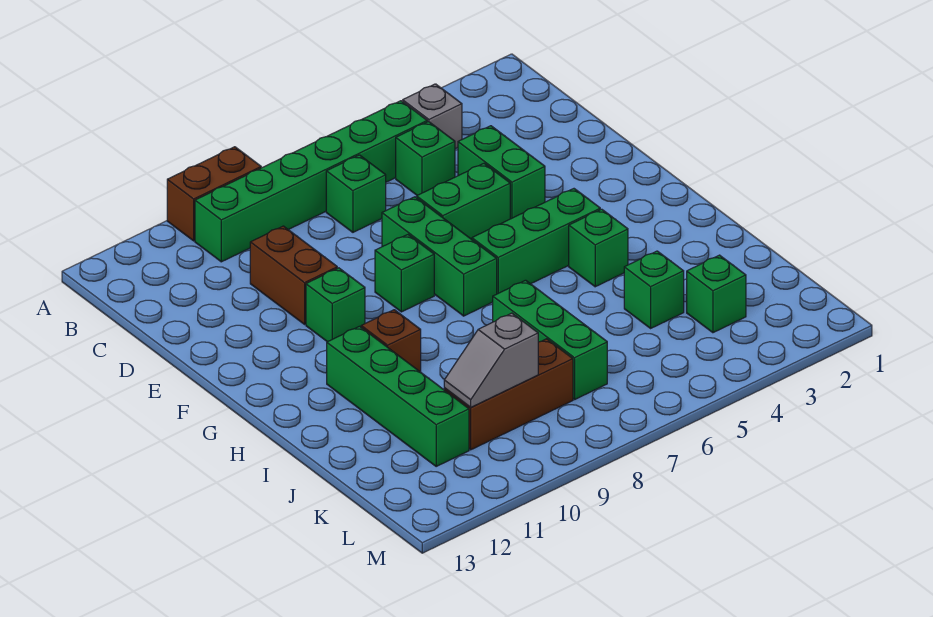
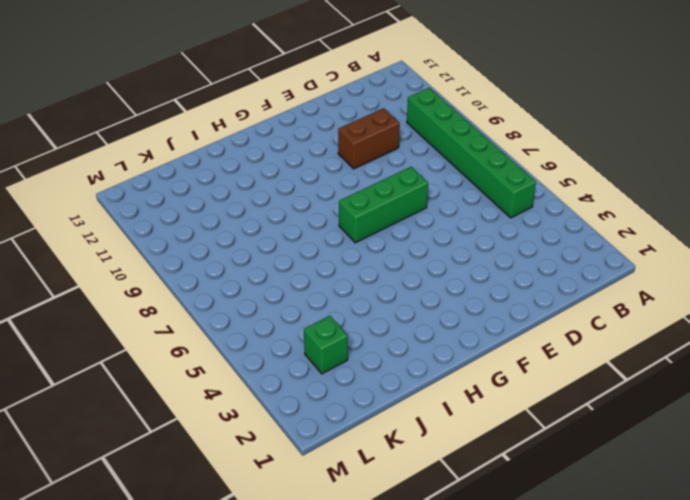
none -> brown 1x2 brick [167,147,261,241]
none -> grey 1x1 brick [403,84,462,149]
none -> green 1x1 brick [396,122,455,195]

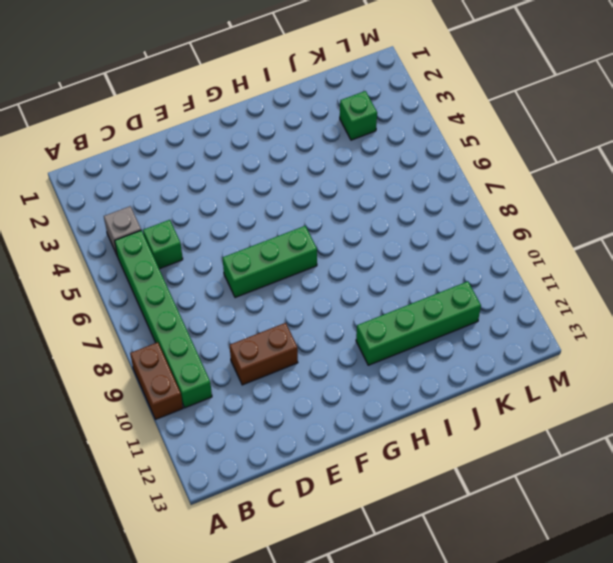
none -> green 1x1 brick [326,155,386,232]
none -> green 1x2 brick [458,126,545,219]
none -> green 1x2 brick [417,163,510,239]

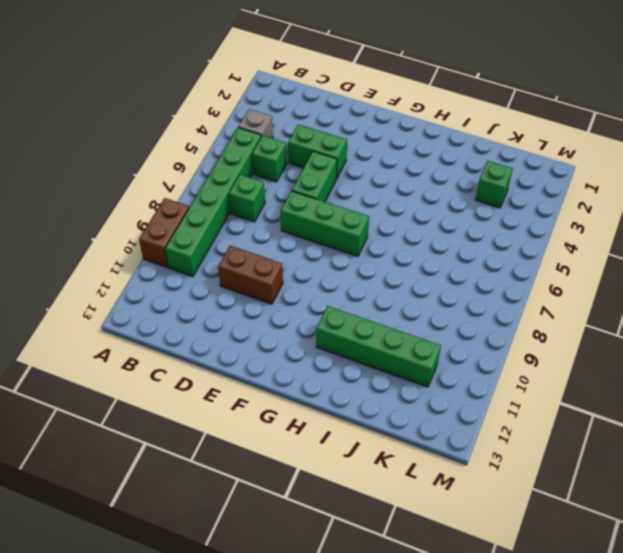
none -> green 1x1 brick [375,235,434,312]
none -> green 1x1 brick [306,268,365,342]
none -> green 1x3 brick [472,189,600,294]

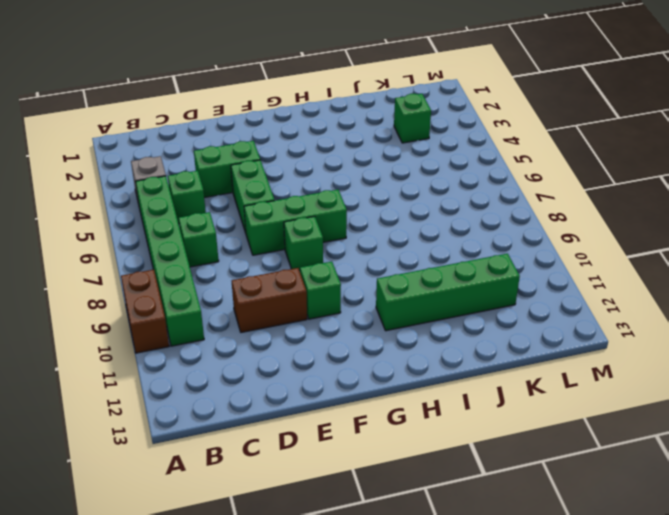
none -> green 1x3 brick [472,189,600,294]
none -> green 1x1 brick [569,209,628,287]
none -> brown 1x1 brick [361,310,421,371]

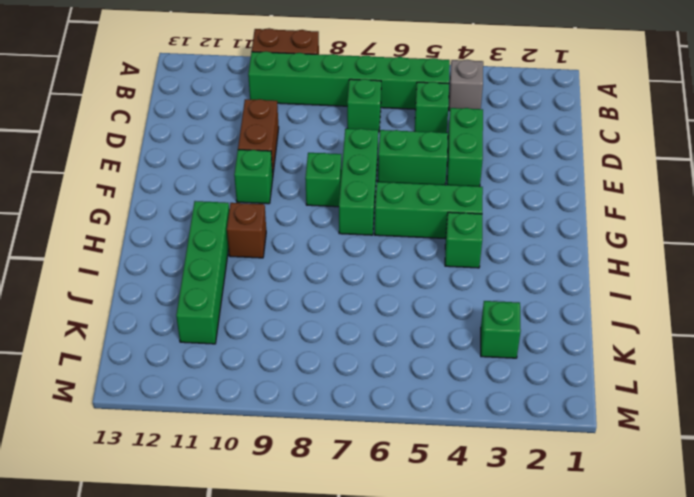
none -> green 1x3 brick [493,280,607,400]
none -> green 1x1 brick [624,251,684,328]
none -> brown 1x3 brick [444,339,573,450]

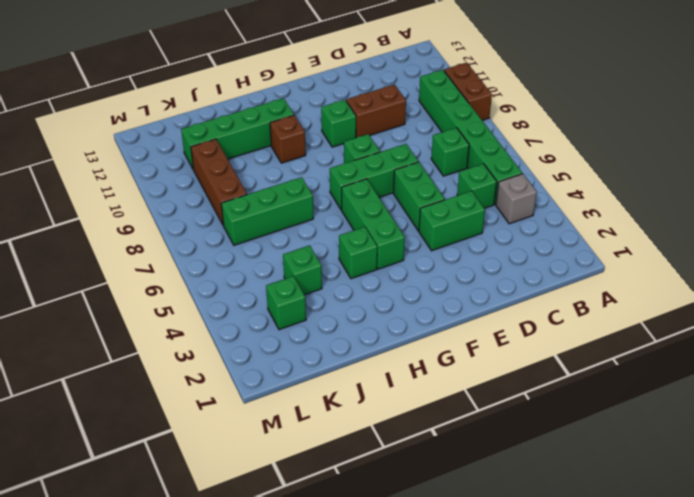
none -> grey 1x2 slope [444,313,538,407]

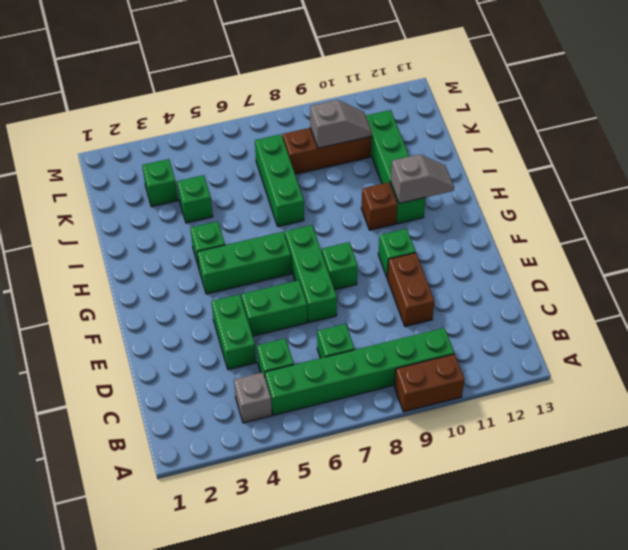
grey 1x2 slope [391,154,454,203] -> none

